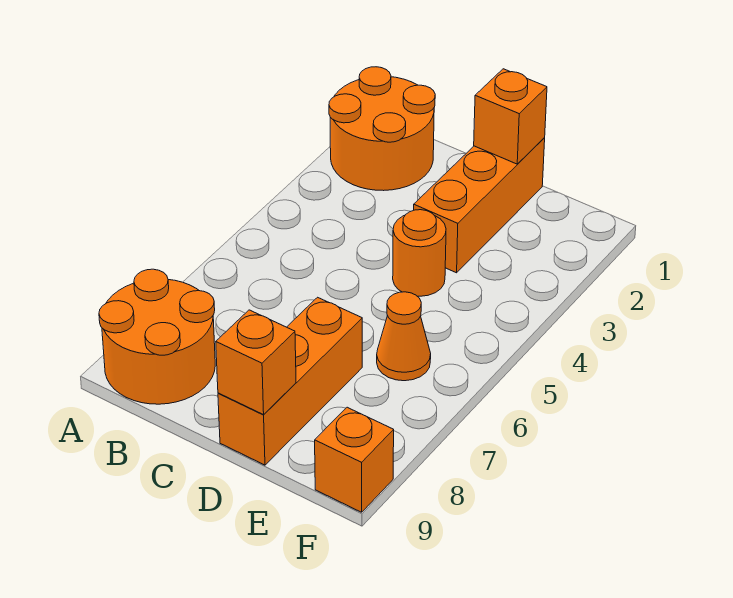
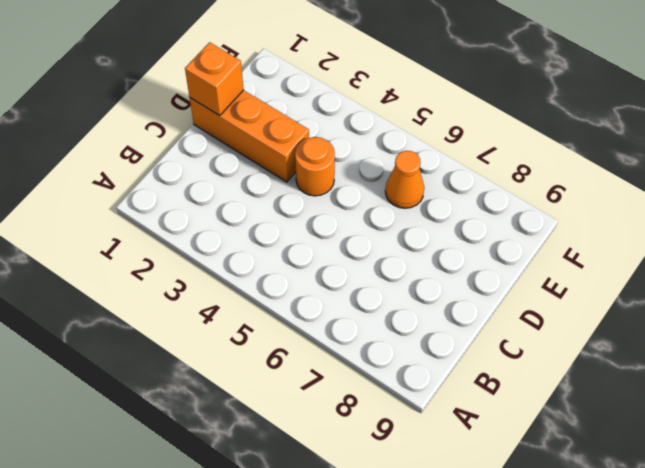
none -> orange 2x2 round brick [329,67,435,191]
none -> orange 2x2 round brick [99,269,215,404]

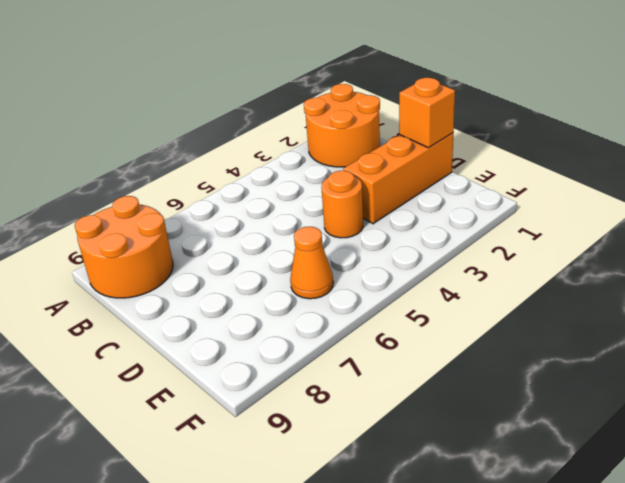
none -> orange 1x3 brick [218,297,362,465]
none -> orange 1x1 brick [315,407,394,512]

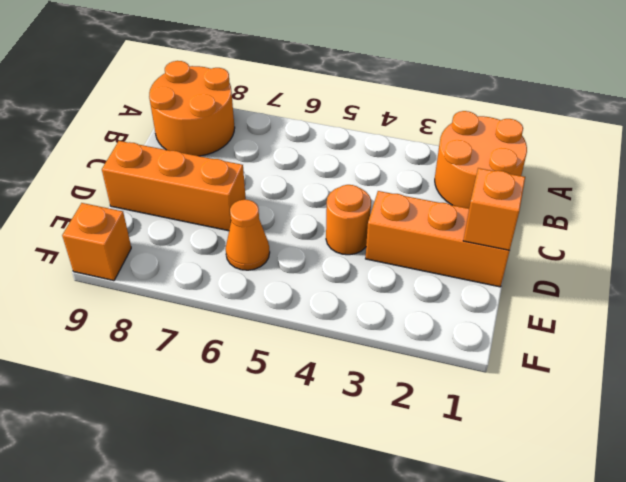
none -> orange 1x1 brick [216,310,296,415]

